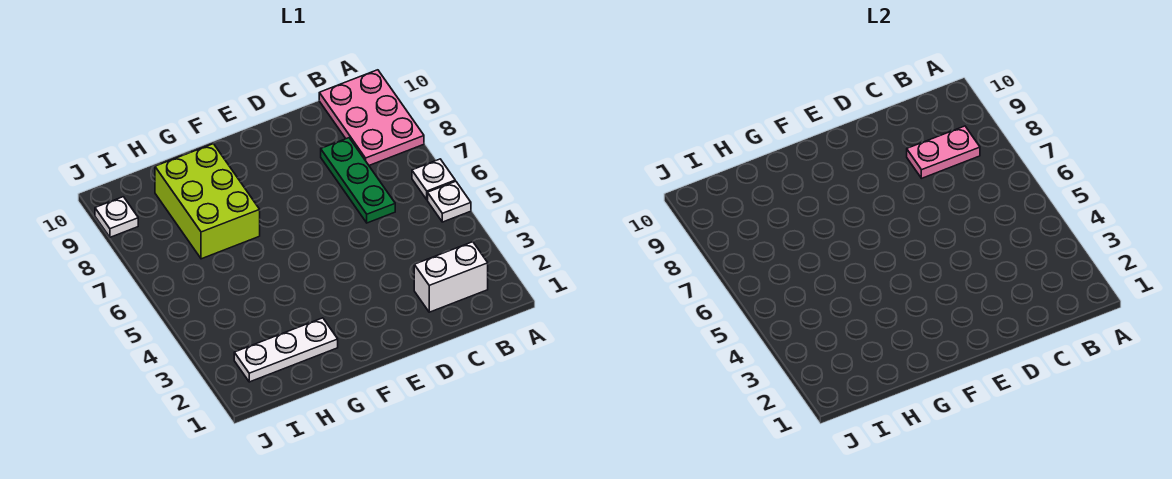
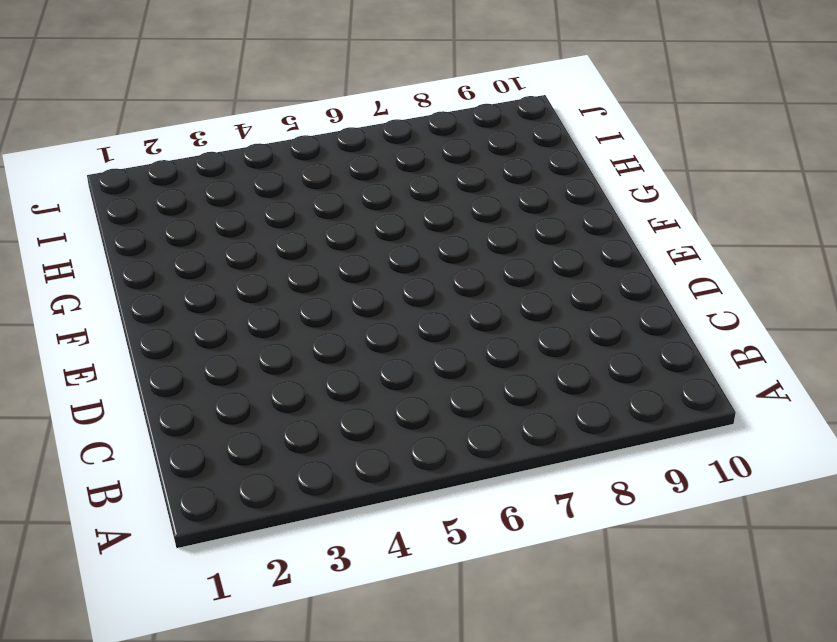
none -> white 1x1 plate [428,181,471,222]
none -> white 1x1 plate [412,159,455,200]

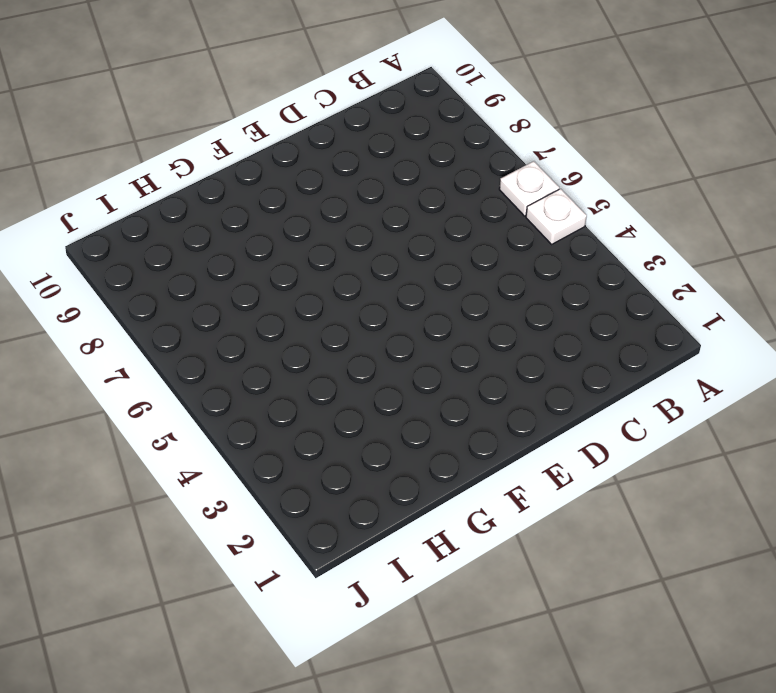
none -> pink 2x3 plate [319,70,424,165]
none -> white 1x2 brick [414,242,488,312]

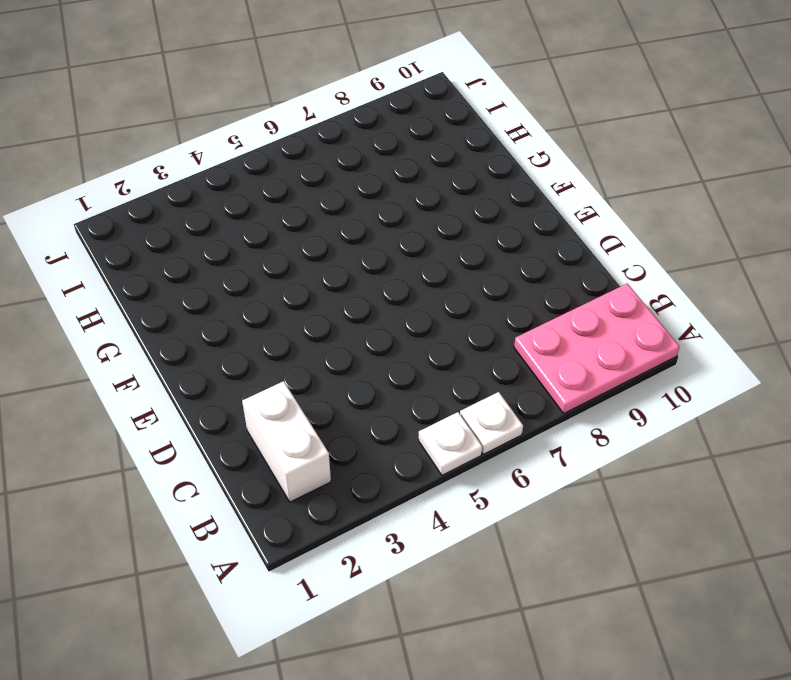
none -> green 1x3 plate [321,138,395,223]
none -> white 1x3 plate [234,318,338,382]

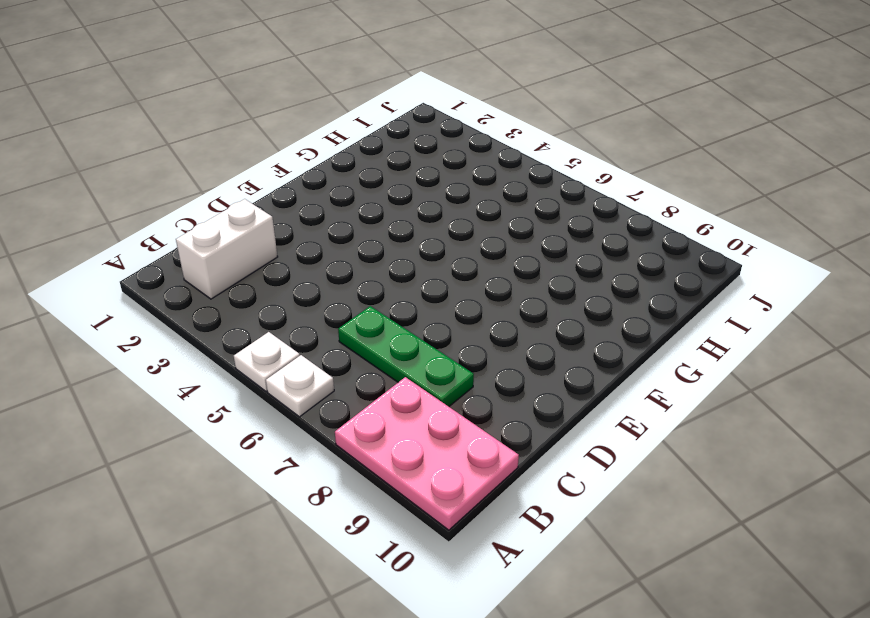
none -> white 1x3 plate [234,318,338,382]
none -> lime 2x3 brick [155,144,260,259]

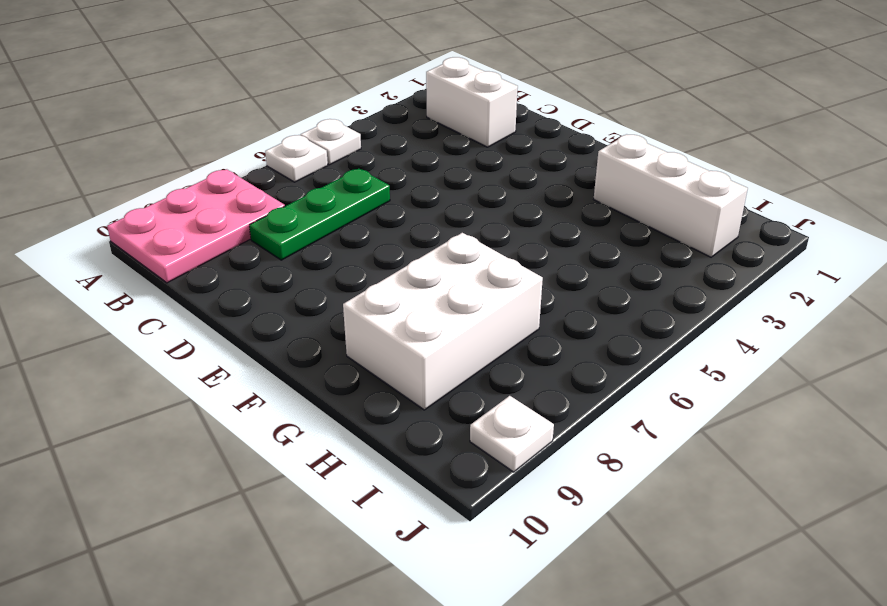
white 1x3 brick [594,134,748,257] -> white 1x3 plate [234,318,338,382]
white 2x3 brick [343,233,543,410] -> lime 2x3 brick [155,144,260,259]
none -> pink 1x2 plate [907,126,980,178]

